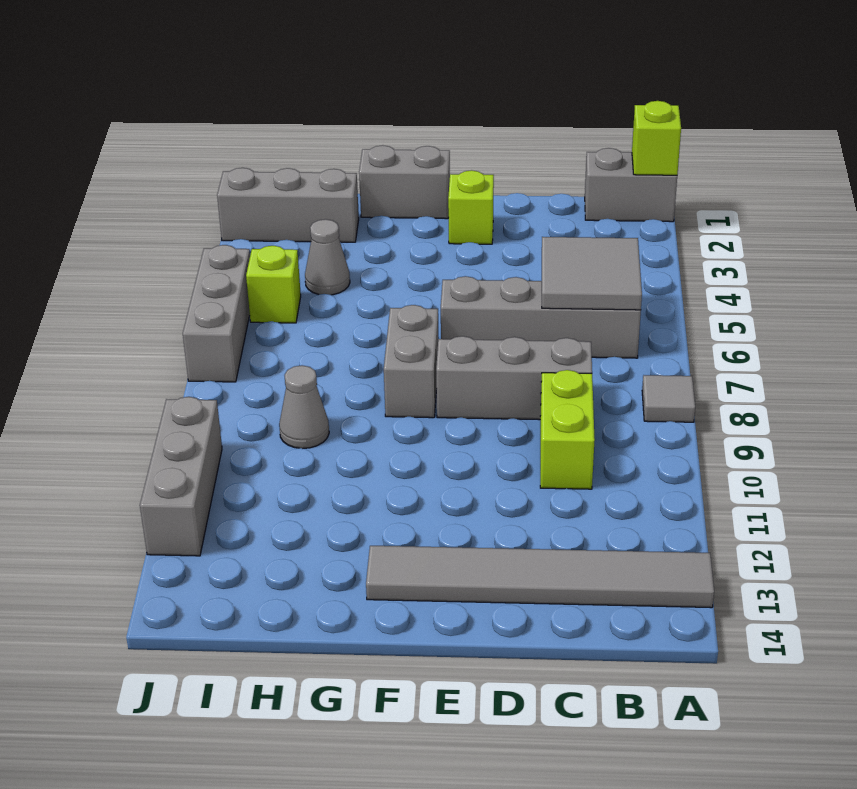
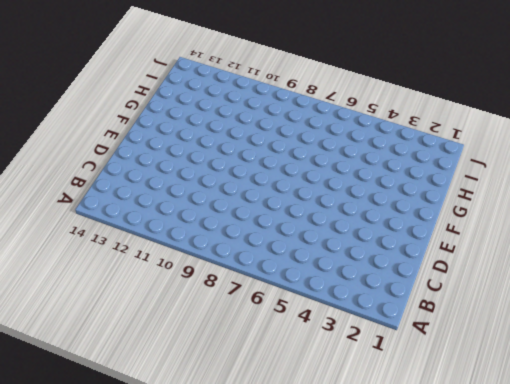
none -> grey 1x2 brick [585,148,677,222]
none -> grey 1x1 tile [642,375,695,422]
none -> grey 1x6 tile [366,546,714,608]

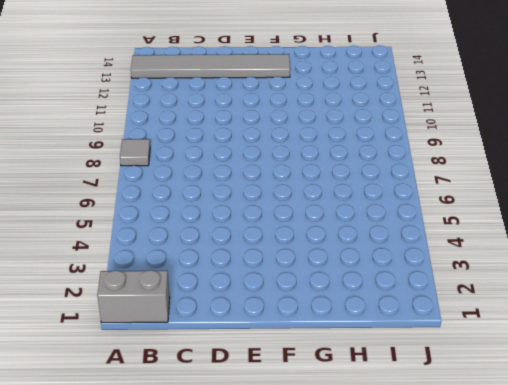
none -> grey 1x4 brick [441,276,641,358]
none -> grey 1x3 brick [436,336,592,420]
none -> lime 1x2 brick [540,370,595,489]

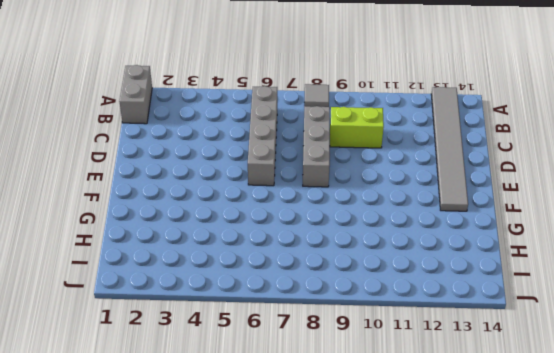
none -> lime 1x1 brick [448,170,494,244]
none -> grey 1x2 brick [359,145,450,219]
none -> grey 1x2 brick [384,305,439,418]

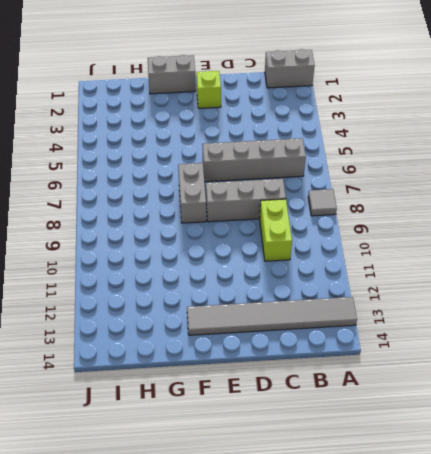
none -> grey 1x3 brick [217,168,359,242]
none -> grey 1x1 cone [305,219,350,295]
none -> grey 1x1 cone [279,365,329,449]

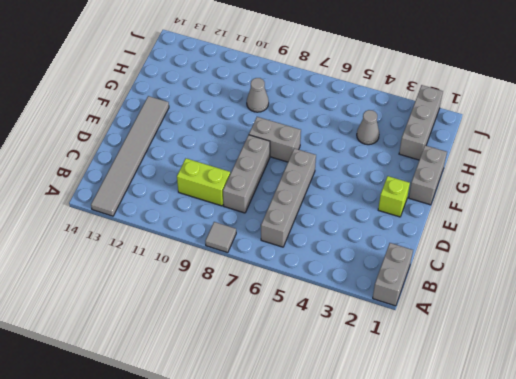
none -> lime 1x1 brick [246,246,301,323]
none -> grey 1x3 brick [183,245,250,382]
none -> grey 1x3 brick [140,397,222,556]

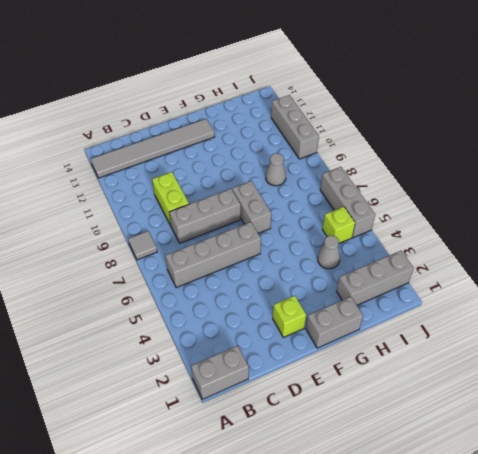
none -> lime 1x1 brick [632,101,681,175]
none -> grey 2x2 tile [542,237,642,310]

